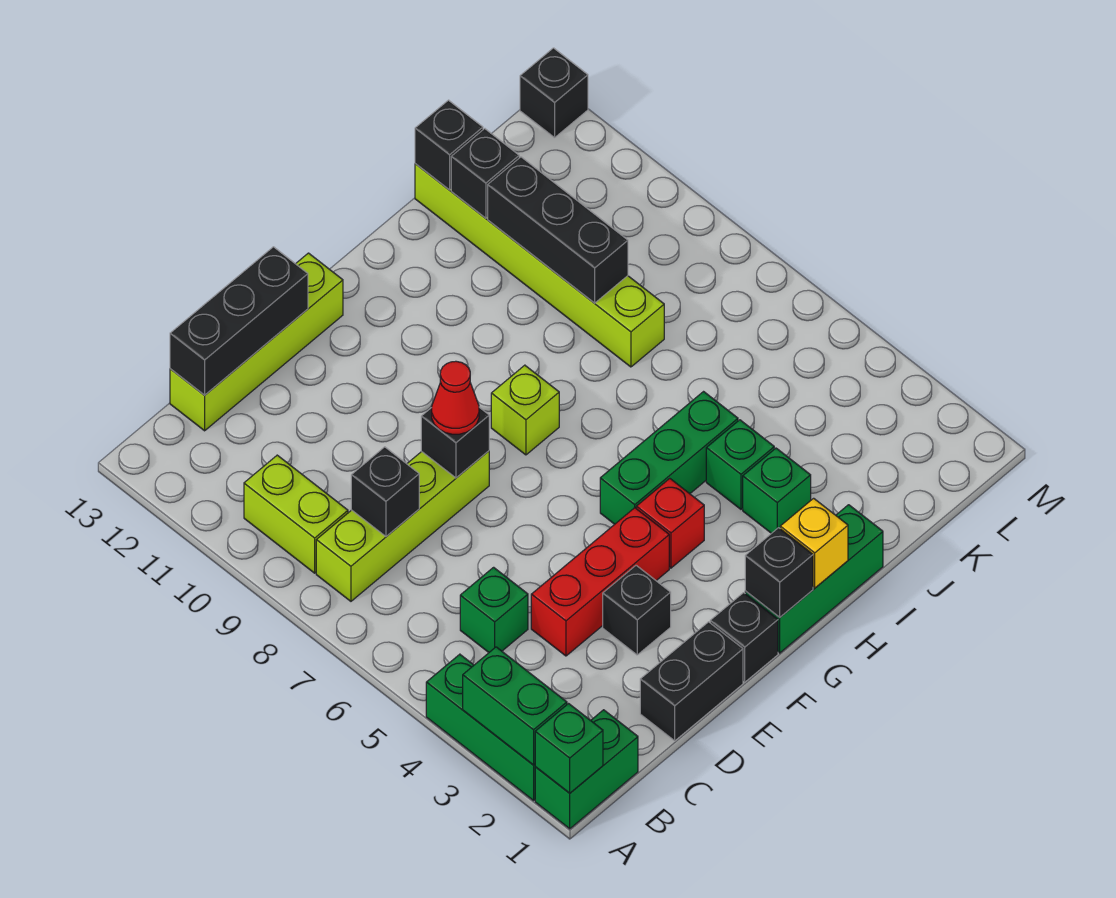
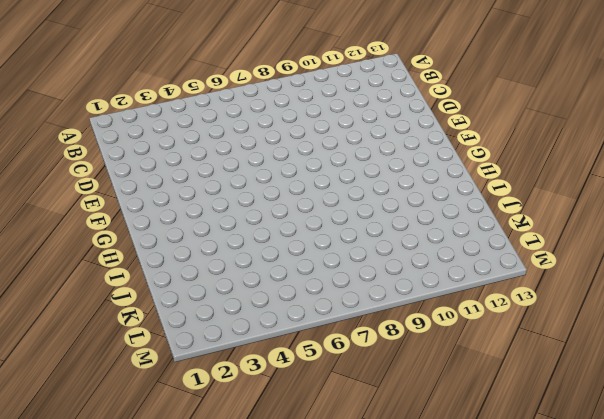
none -> green 1x2 brick [535,710,638,829]
none -> green 1x3 brick [426,654,535,800]
none -> lime 1x4 brick [316,451,489,601]

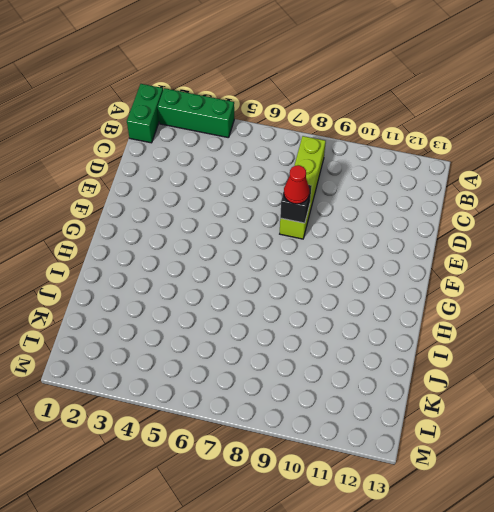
none -> lime 1x2 brick [244,455,348,573]
none -> green 1x1 brick [460,567,528,652]
none -> lime 1x4 brick [170,253,343,431]

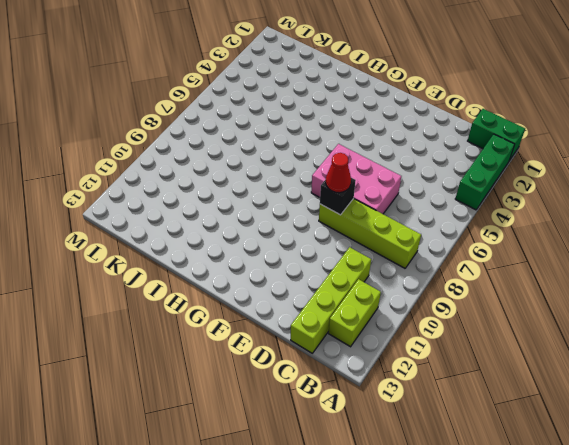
lime 1x2 brick [328,279,381,347] -> lime 1x2 brick moved to [244,455,348,573]
lime 1x4 brick [291,247,371,353] -> lime 1x4 brick turned to [170,253,343,431]
pink 2x3 brick [311,144,401,214] -> none
none -> green 1x1 brick [460,567,528,652]
none -> black 1x2 brick [640,622,743,741]
none -> red 1x3 brick [531,508,669,656]

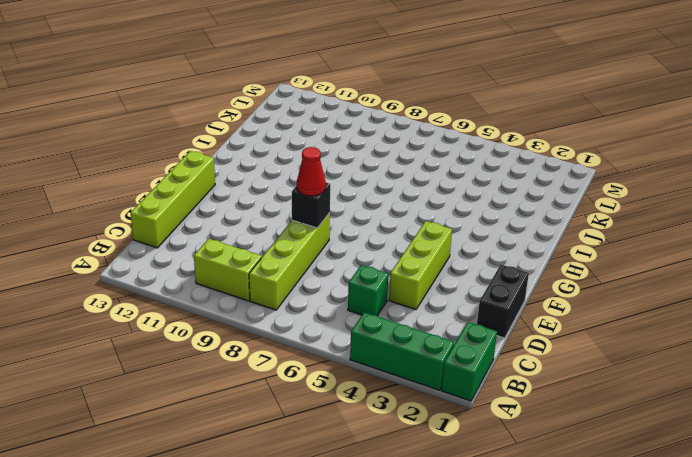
lime 1x3 brick [389,221,452,309] -> red 1x3 brick [531,508,669,656]
none -> black 1x1 brick [603,565,671,655]
none -> black 1x1 brick [710,593,778,682]
none -> green 1x3 brick [745,505,883,653]

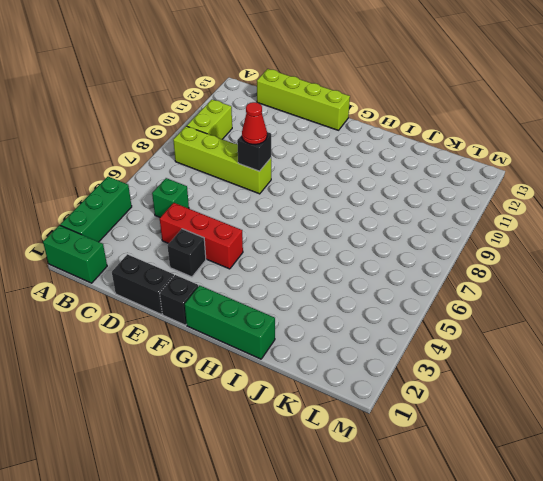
none -> red 1x1 brick [636,479,704,568]
none -> green 1x3 brick [600,392,738,524]
none -> lime 1x1 brick [491,365,559,455]

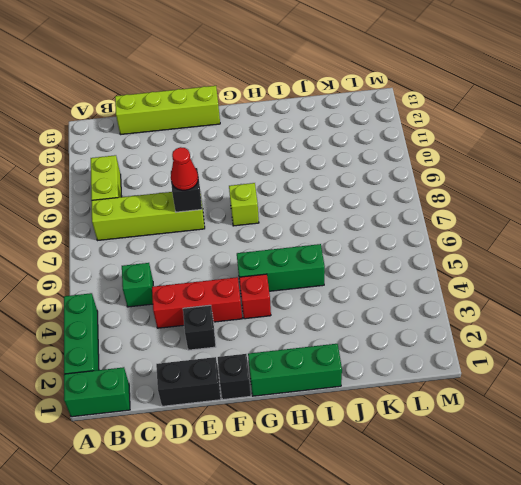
none -> green 1x1 brick [743,448,811,533]
none -> green 1x1 brick [706,420,774,509]
none -> lime 1x6 brick [415,164,664,367]

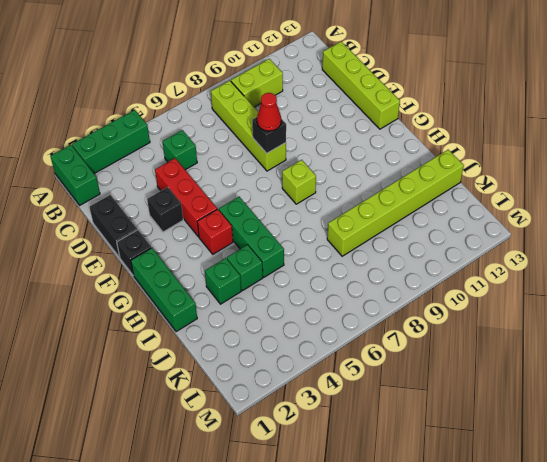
none -> black 1x1 brick [520,48,588,138]
none -> green 1x1 brick [535,704,603,793]
none -> green 1x2 brick [463,647,567,765]

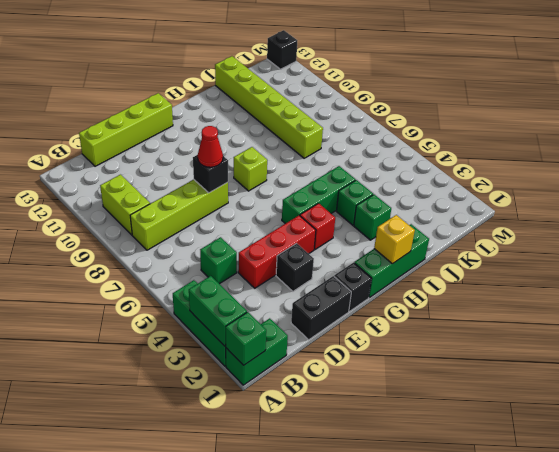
none -> black 1x1 brick [351,447,419,536]
none -> black 1x3 brick [170,247,308,395]
none -> black 1x1 brick [745,528,813,617]

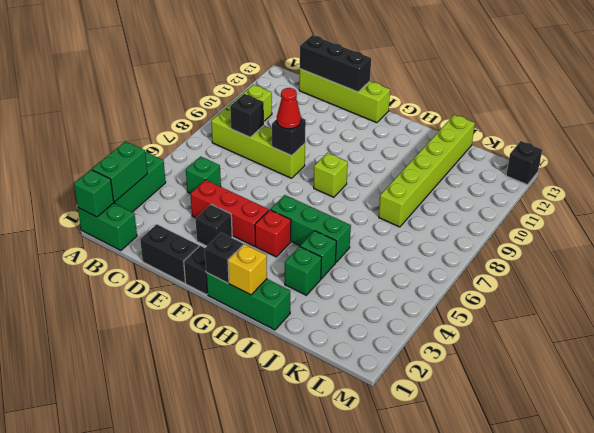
none -> black 1x3 brick [488,157,628,303]
none -> black 1x1 brick [451,129,519,218]
none -> black 1x1 brick [415,100,483,190]

